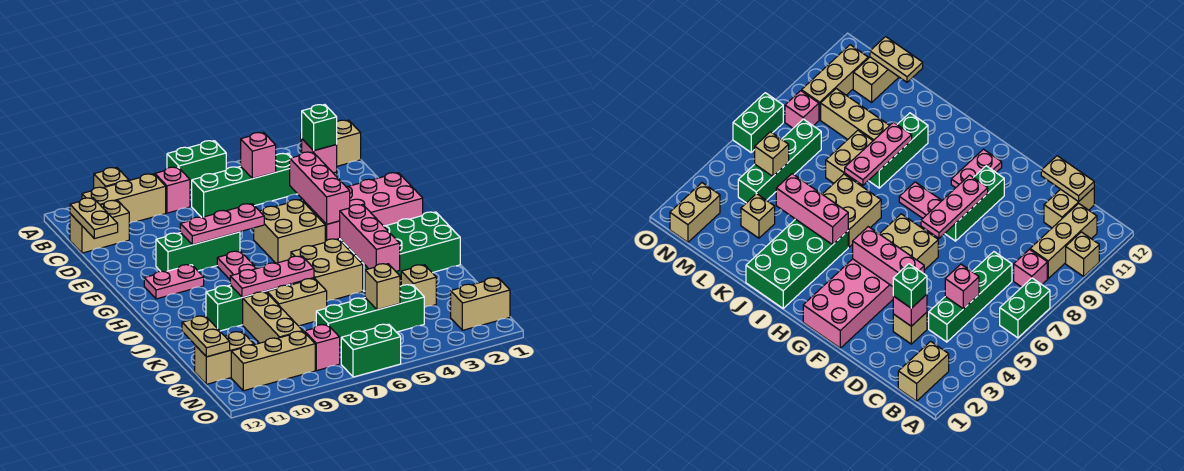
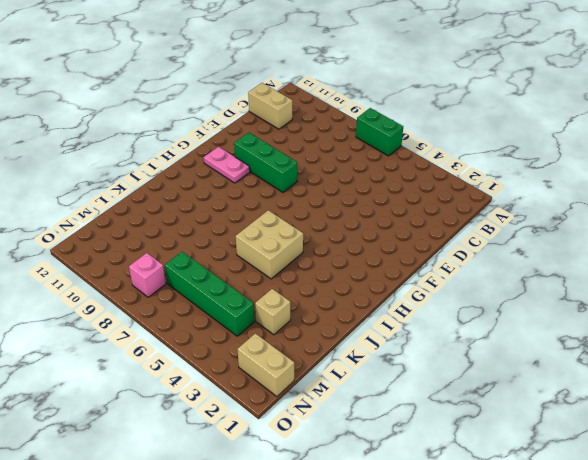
none -> tan 1x1 brick [94,167,129,188]
none -> tan 1x2 brick [301,120,361,166]
none -> pink 1x1 brick [155,167,190,213]
none -> tan 1x3 brick [82,174,166,223]

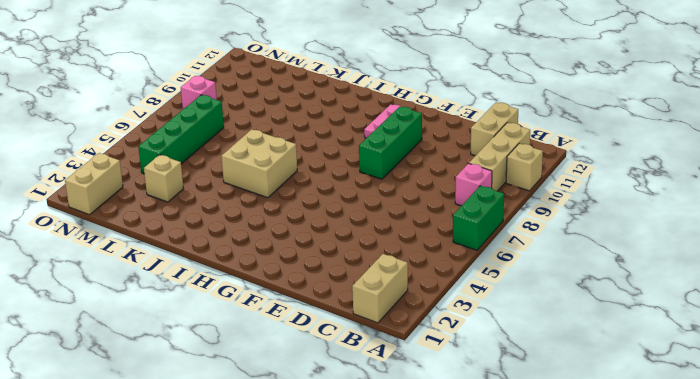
none -> green 1x4 brick [192,153,297,217]
none -> tan 1x1 brick [893,312,927,344]
none -> pink 2x4 brick [302,173,423,241]
none -> tan 2x2 brick [254,200,325,263]

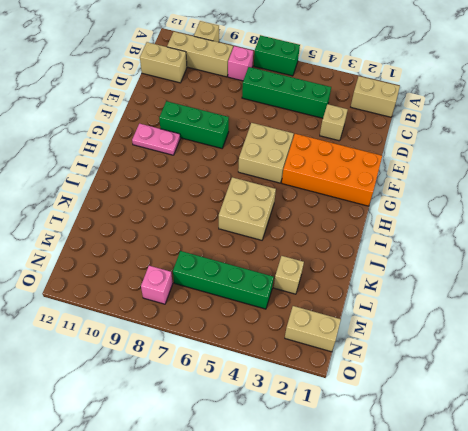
orange 2x4 brick [282,134,382,206] -> pink 2x4 brick [302,173,423,241]
none -> pink 1x2 plate [217,251,257,279]
none -> green 2x4 brick [340,212,460,291]
none -> green 1x3 brick [206,285,289,331]
none -> tan 1x2 brick [267,279,327,326]

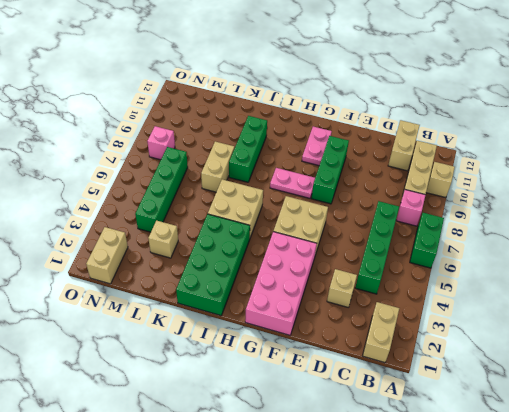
none -> tan 1x3 brick [243,292,302,343]
none -> tan 1x2 brick [195,332,254,384]
none -> tan 1x3 brick [231,331,315,391]
none -> green 1x2 brick [341,324,401,377]

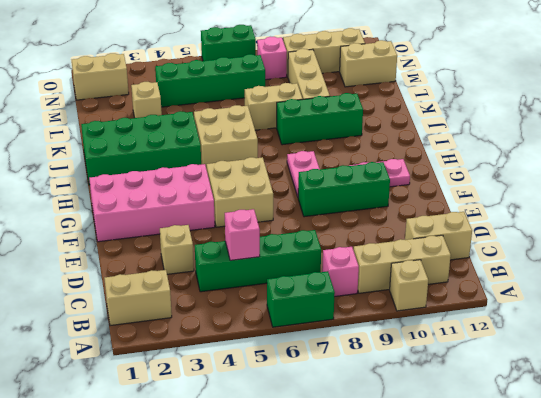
none -> tan 1x2 plate [70,198,118,239]
none -> pink 1x1 brick [302,139,337,173]
none -> pink 1x3 brick [290,152,350,224]
none -> pink 1x3 plate [180,204,264,245]

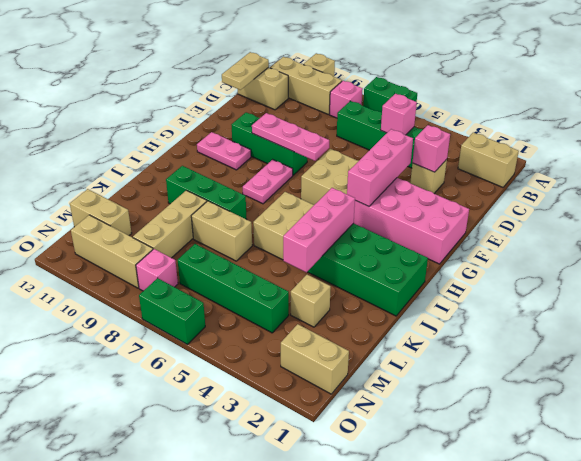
none -> pink 1x3 plate [230,256,314,297]
none -> tan 1x2 plate [182,316,230,357]
none -> tan 1x1 brick [365,264,400,310]
none -> green 1x1 brick [302,105,337,151]

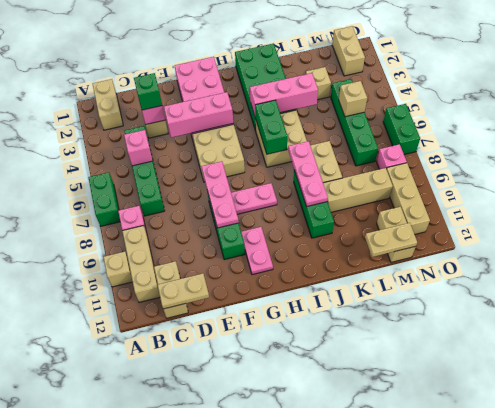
green 1x2 brick [255,100,287,154] -> none

